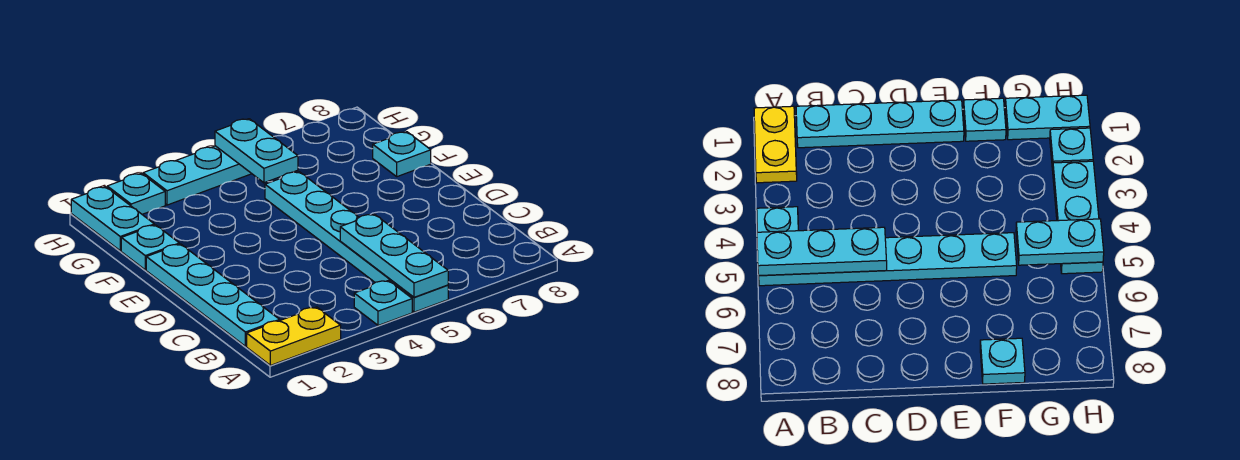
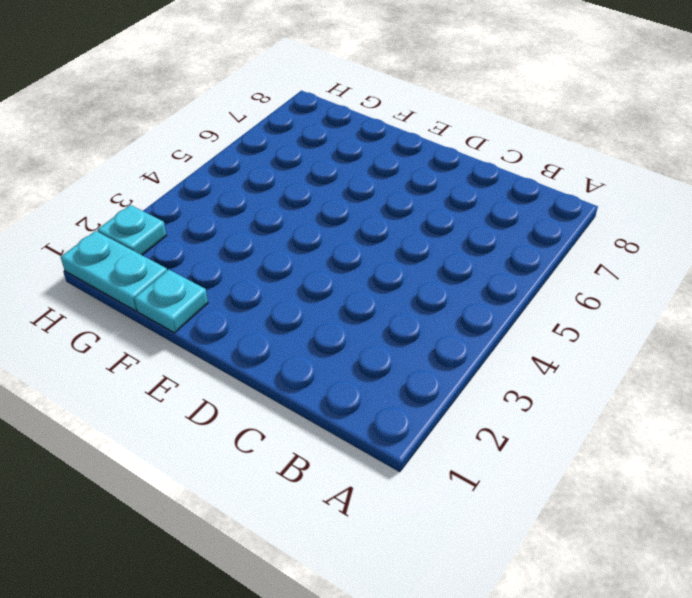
none -> yellow 1x2 plate [247,307,341,365]
none -> cyan 1x1 plate [354,281,412,326]

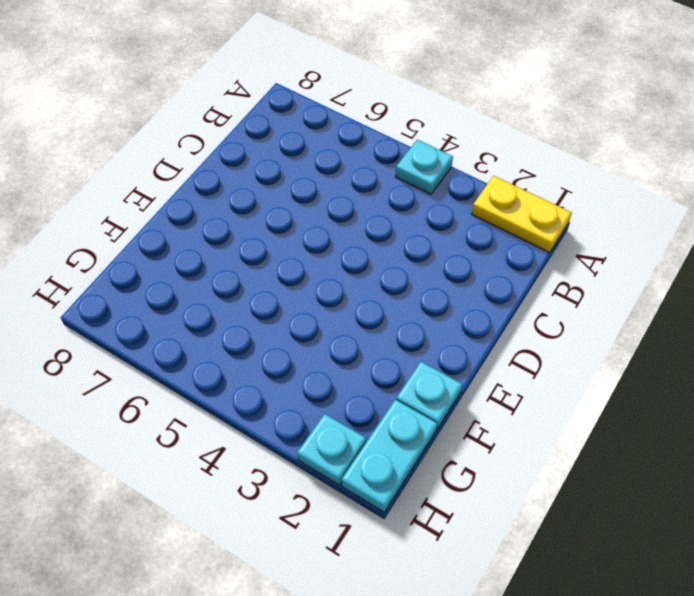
none -> cyan 1x6 plate [265,172,448,312]
none -> cyan 1x4 plate [146,244,280,346]

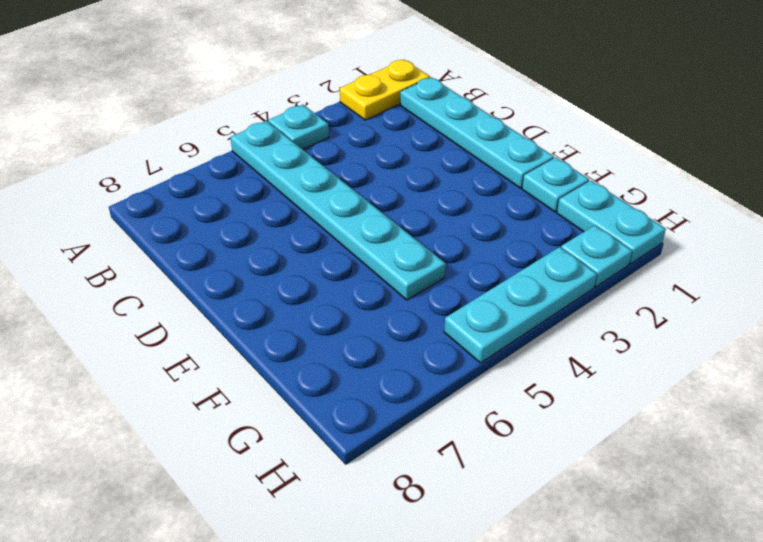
none -> cyan 1x1 plate [373,132,431,177]
none -> cyan 1x3 plate [340,214,448,297]

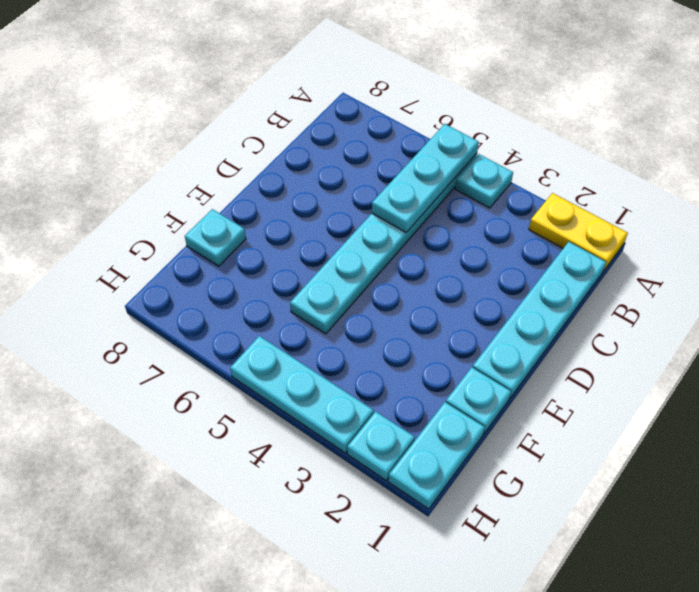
none -> cyan 1x2 plate [215,119,298,183]

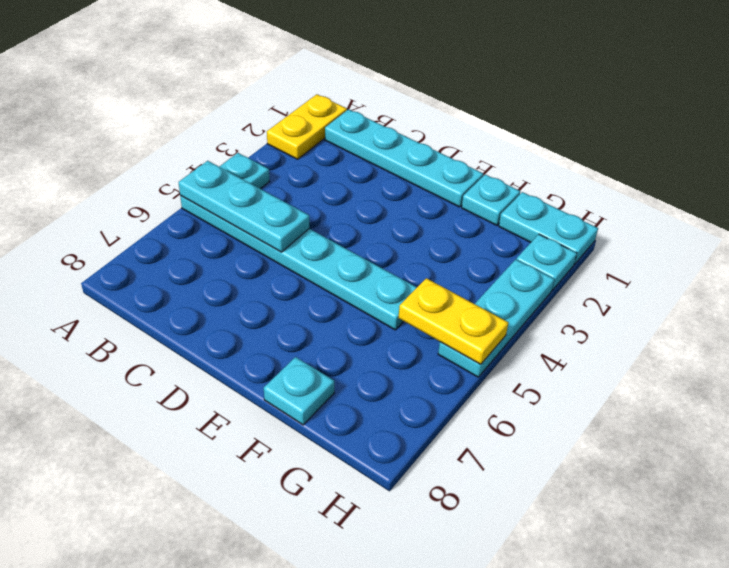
yellow 1x2 plate [398,278,508,364] -> cyan 1x2 plate [215,119,298,183]

